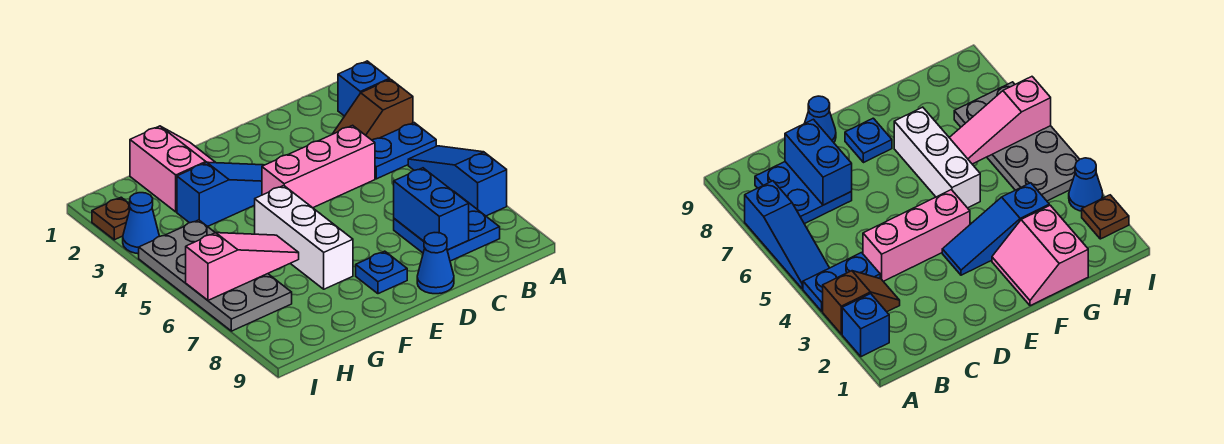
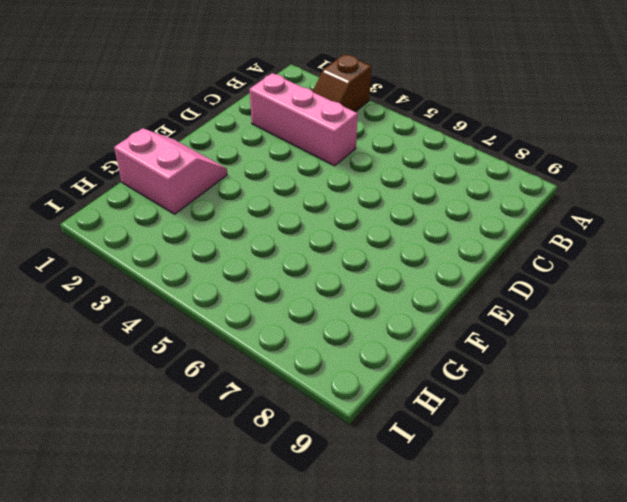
pink 1x3 brick [250,73,358,166] -> pink 1x3 brick turned to [262,125,375,208]
none -> blue 1x1 brick [338,61,390,116]
none -> blue 1x2 plate [372,123,436,179]
none -> blue 1x3 slope [408,146,507,216]

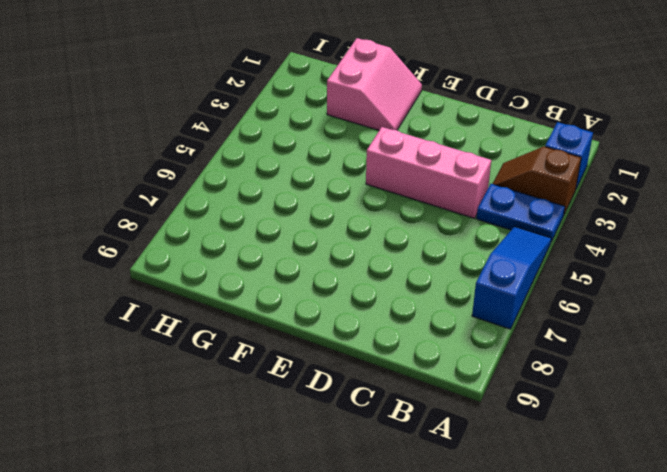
none -> blue 2x2 plate [394,192,500,261]
none -> blue 1x1 cone [417,233,454,294]
none -> blue 1x3 slope [177,162,264,227]

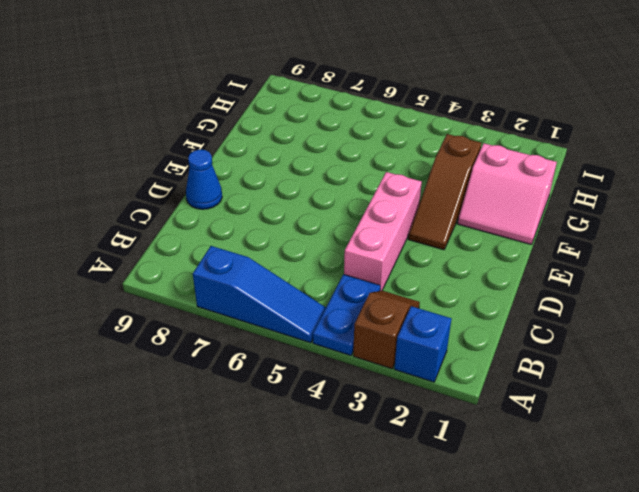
brown 1x3 slope [409,134,482,250] -> blue 1x3 slope [177,162,264,227]
none -> blue 2x2 plate [394,192,500,261]
none -> blue 1x1 plate [356,251,407,294]
none -> white 1x3 brick [255,186,353,289]

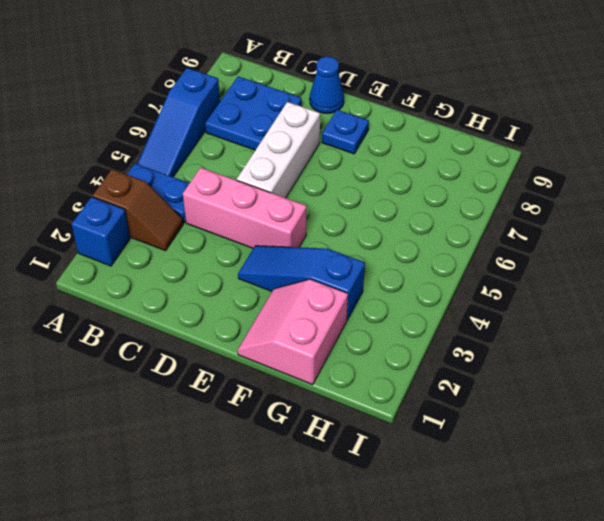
white 1x3 brick [237,102,320,198] -> white 1x3 brick moved to [255,186,353,289]
none -> grey 2x4 plate [139,220,292,331]
none -> brown 1x1 plate [92,197,130,240]
none -> blue 1x1 cone [123,193,160,254]

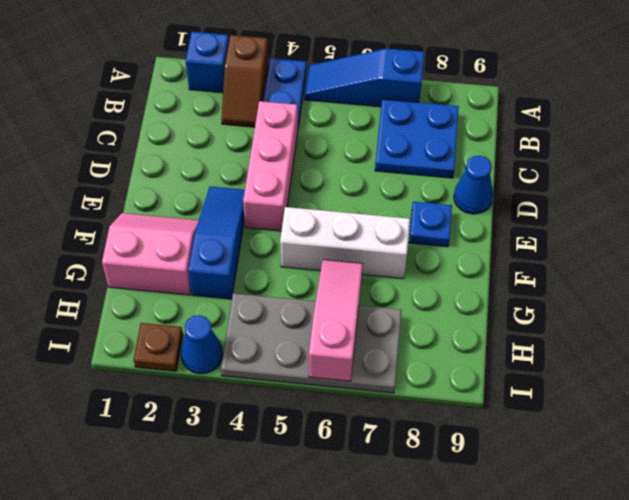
none -> blue 1x2 brick [394,168,469,250]

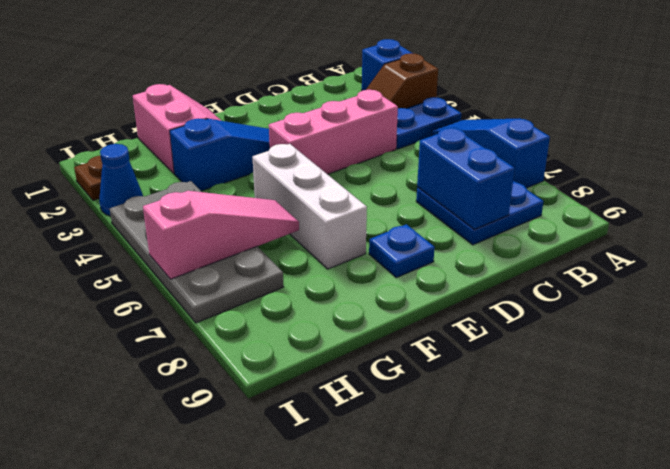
none -> blue 1x1 cone [417,233,454,294]

